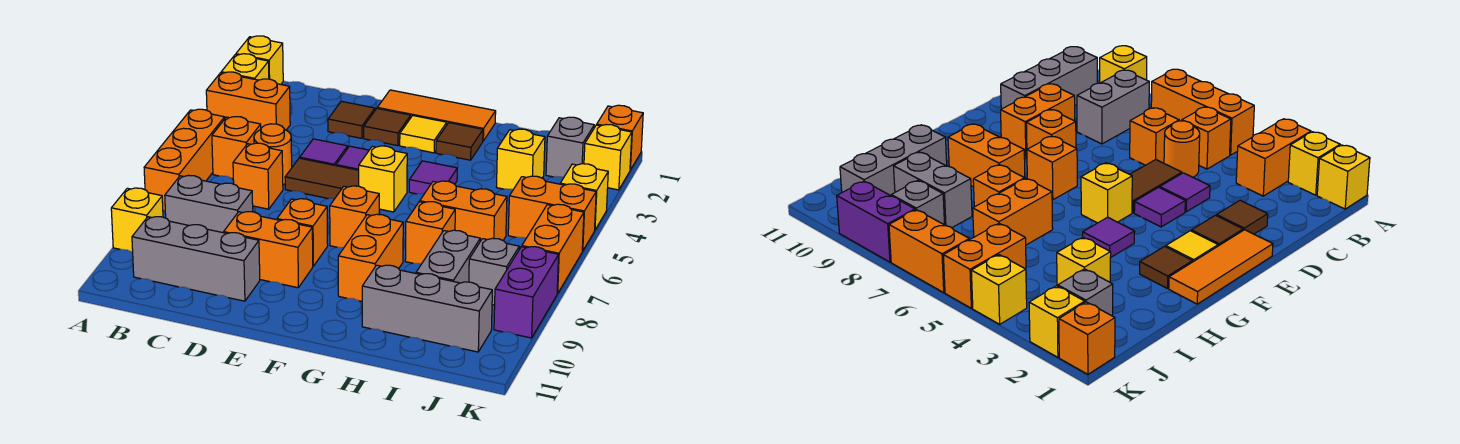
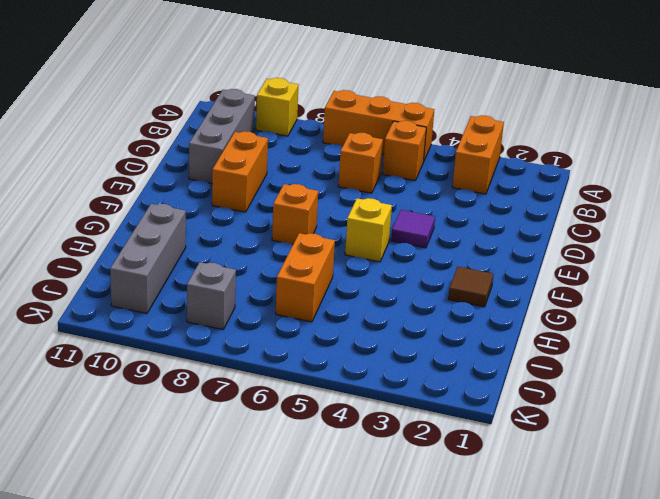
none -> yellow 1x1 brick [236,36,283,84]
none -> yellow 1x1 brick [221,54,269,80]
none -> grey 1x2 brick [165,175,253,233]
none -> orange 1x1 round brick [254,124,292,185]

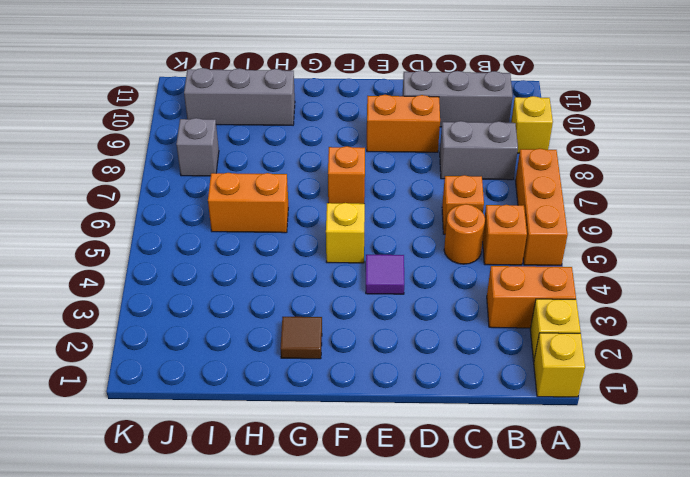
none -> brown 1x1 tile [328,101,375,138]
none -> purple 1x1 tile [300,139,348,166]
none -> brown 1x2 tile [285,158,359,199]
none -> orange 1x3 tile [377,90,496,141]

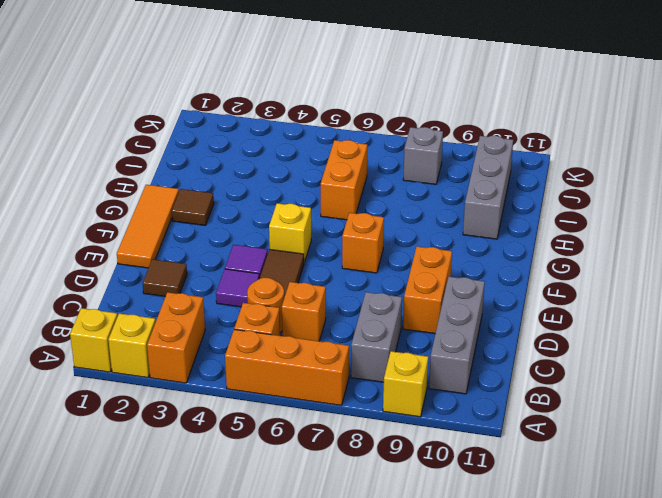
none -> brown 1x1 tile [364,109,411,146]
none -> orange 1x1 brick [277,199,328,266]
none -> yellow 1x1 tile [400,116,447,153]
none -> purple 1x1 tile [409,161,457,194]

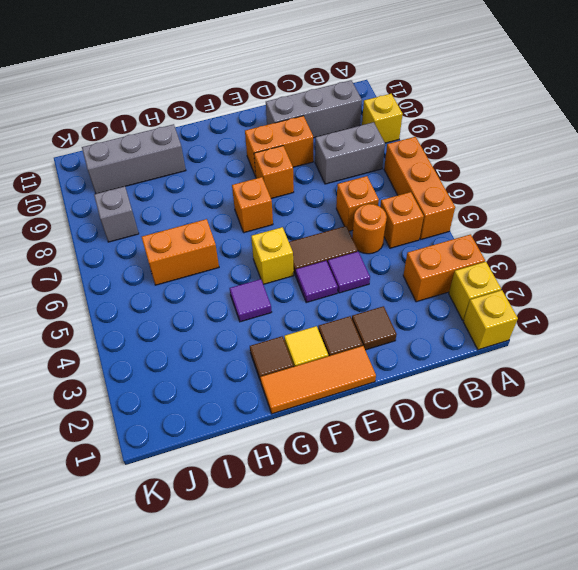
none -> orange 1x2 brick [338,214,403,301]
none -> orange 1x1 brick [405,202,455,264]
none -> yellow 1x1 brick [497,129,545,189]
none -> grey 1x2 brick [416,230,480,283]

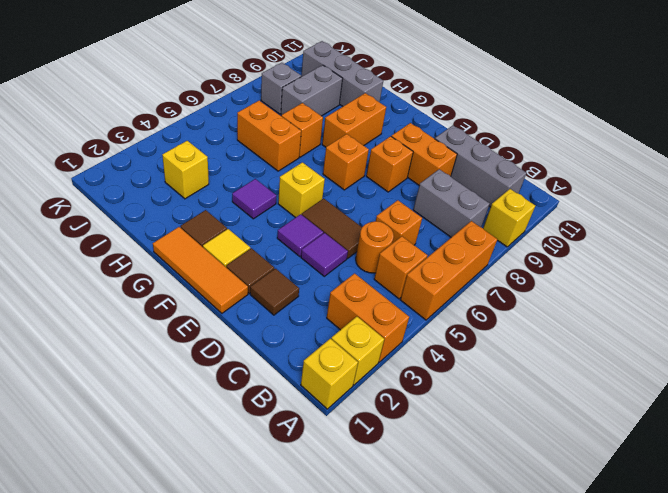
none -> grey 1x1 brick [546,117,594,178]
none -> orange 1x2 brick [508,176,596,251]
none -> orange 1x1 brick [597,105,643,170]
none -> yellow 1x1 brick [584,125,632,190]

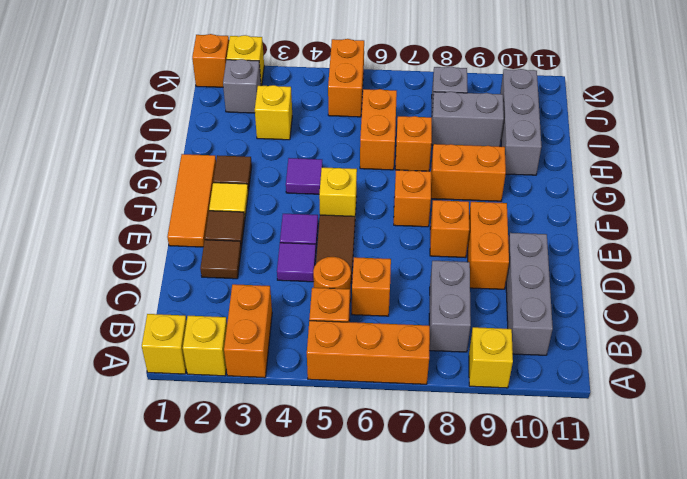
none -> yellow 1x1 brick [560,164,608,230]
none -> orange 1x2 brick [522,204,584,294]
none -> purple 1x2 brick [494,247,559,338]

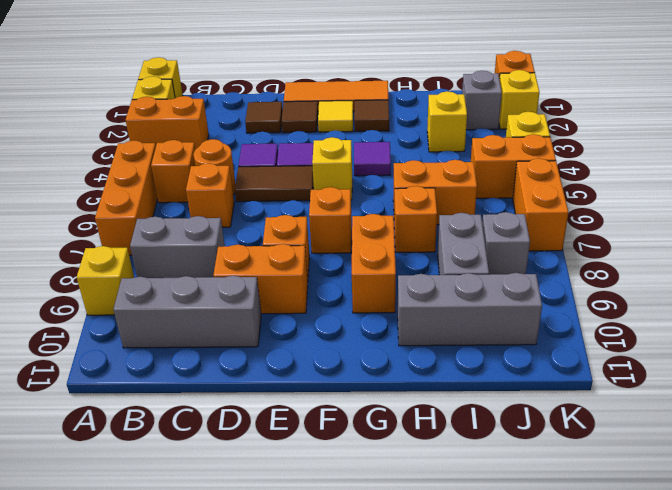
none -> purple 1x2 brick [494,247,559,338]

